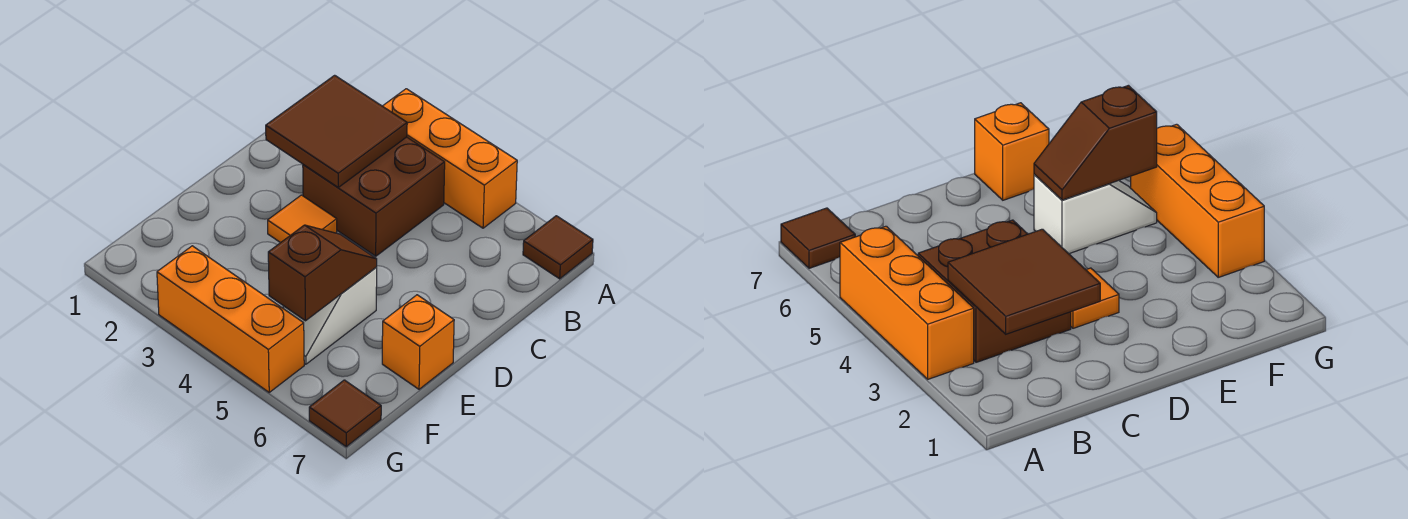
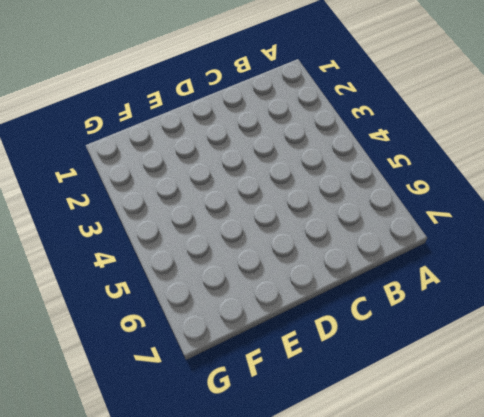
none -> orange 1x3 brick [383,89,517,228]
none -> brown 1x1 tile [523,216,593,279]

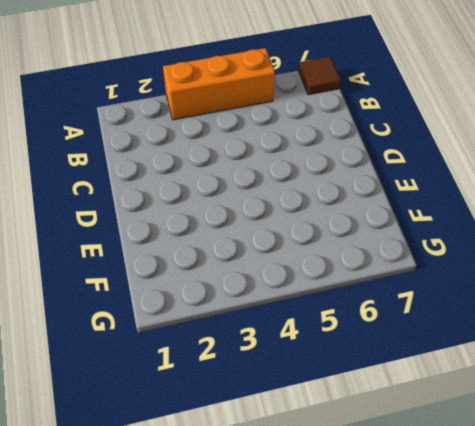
none -> brown 2x2 brick [303,137,445,256]
none -> orange 1x1 tile [268,195,337,243]

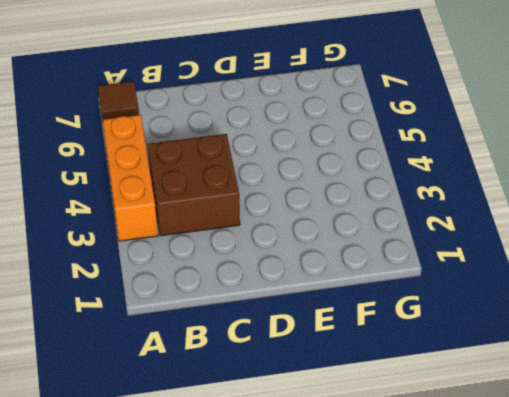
none -> orange 1x1 tile [268,195,337,243]
none -> white 1x2 slope [283,268,377,364]

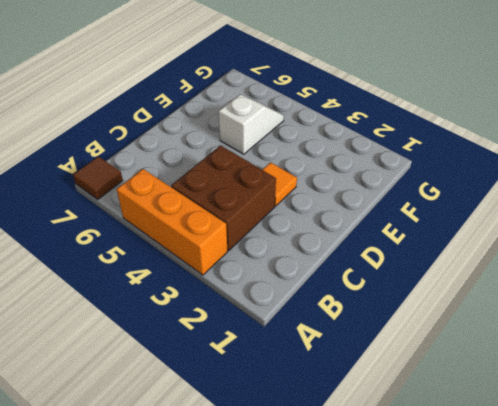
none -> orange 1x1 brick [382,295,454,389]
none -> orange 1x3 brick [157,246,304,392]

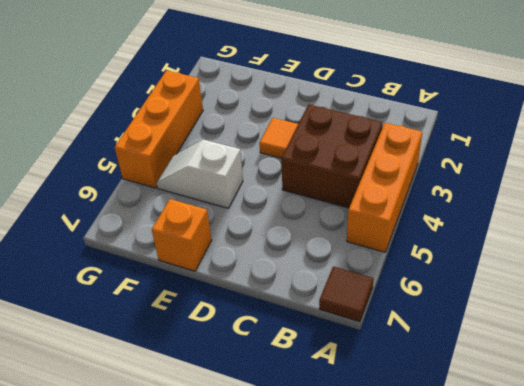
none -> brown 1x1 tile [309,380,381,447]
none -> brown 2x2 tile [266,75,407,187]

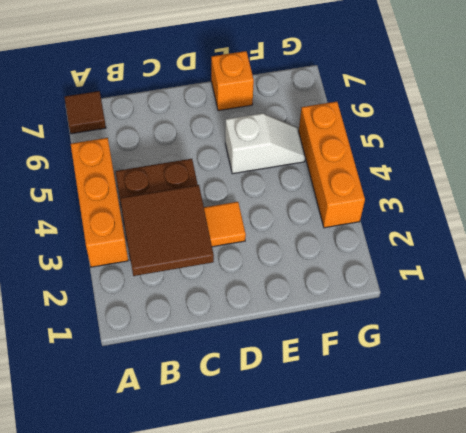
none -> brown 1x1 tile [309,380,381,447]
none -> brown 1x2 slope [268,225,377,321]

